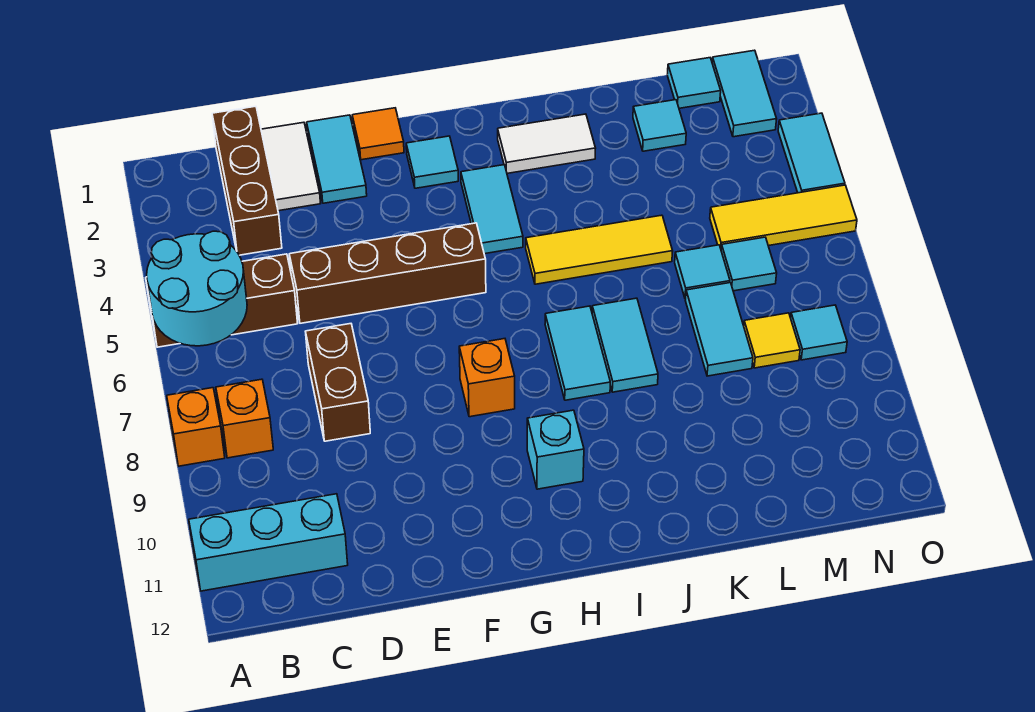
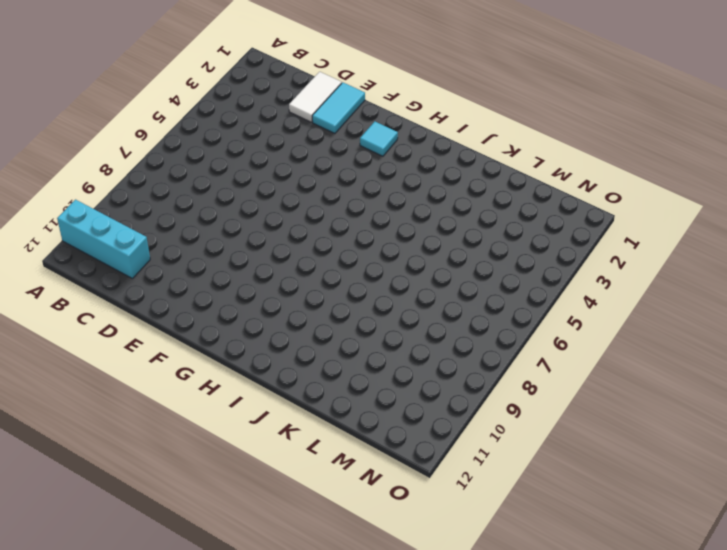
none -> brown 1x3 brick [146,254,298,347]
none -> orange 1x1 brick [167,388,225,466]
none -> orange 1x1 brick [216,379,273,458]

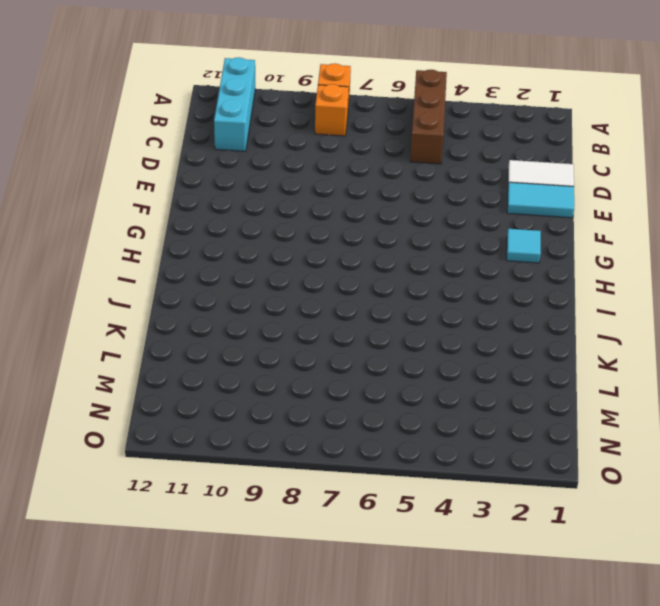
none -> brown 1x3 brick [212,106,282,255]
none -> brown 1x4 brick [289,223,486,323]
none -> brown 1x2 brick [305,324,370,441]

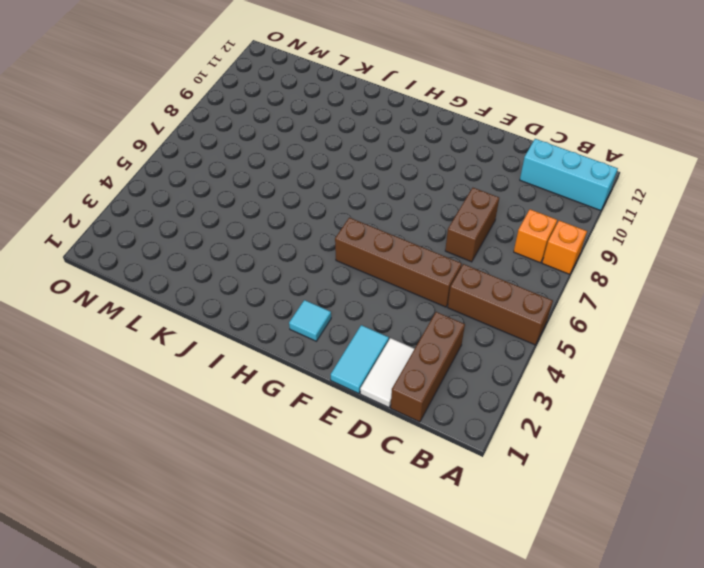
none -> orange 1x1 tile [352,108,404,160]
none -> orange 1x1 brick [459,339,515,417]
none -> cyan 1x2 tile [461,165,523,254]

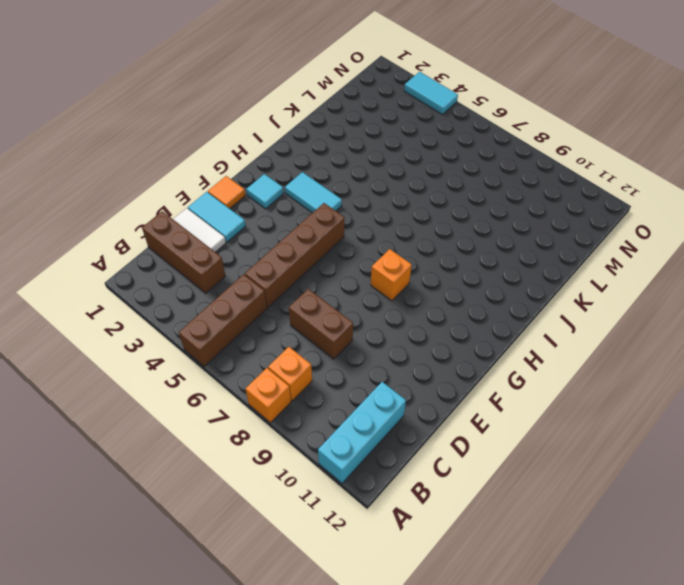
none -> cyan 1x1 brick [527,410,584,489]
none -> white 1x2 tile [498,114,596,173]
none -> yellow 1x3 tile [526,215,673,284]

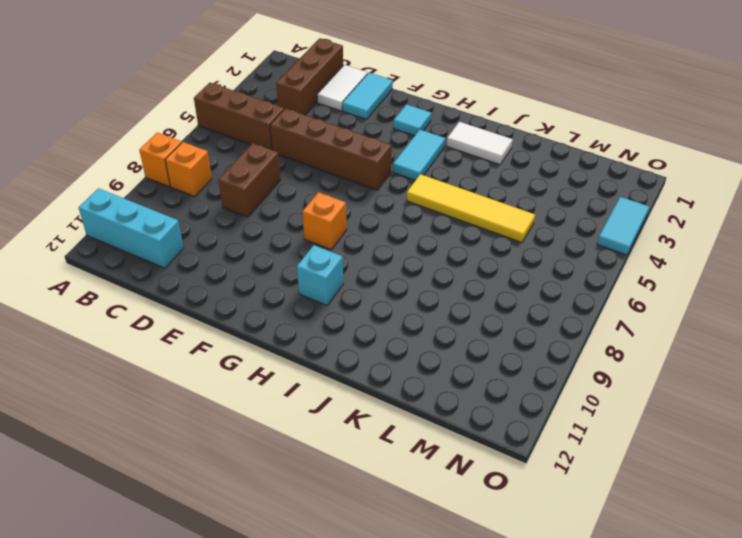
yellow 1x4 tile [407,174,535,242] -> yellow 1x3 tile [526,215,673,284]
none -> orange 1x1 tile [352,108,404,160]
none -> cyan 1x2 tile [545,306,610,400]
none -> cyan 1x2 tile [592,298,658,392]

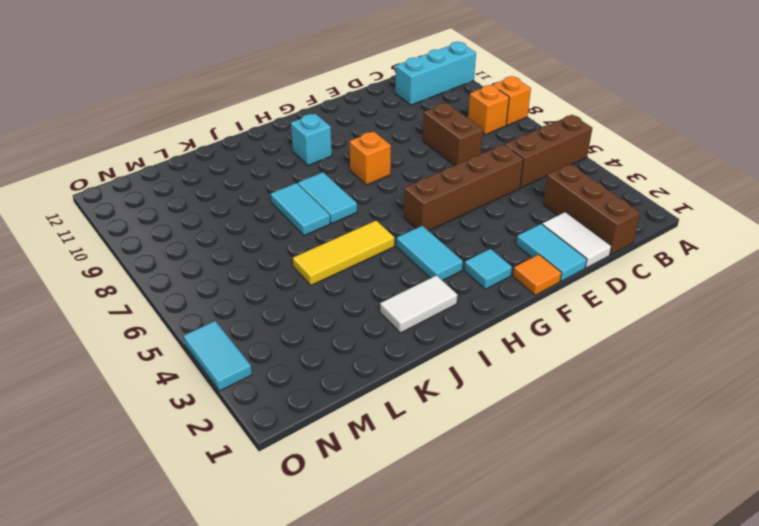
none -> cyan 1x1 tile [633,100,686,151]
none -> cyan 1x1 tile [675,245,730,299]
none -> cyan 1x2 tile [685,283,753,376]

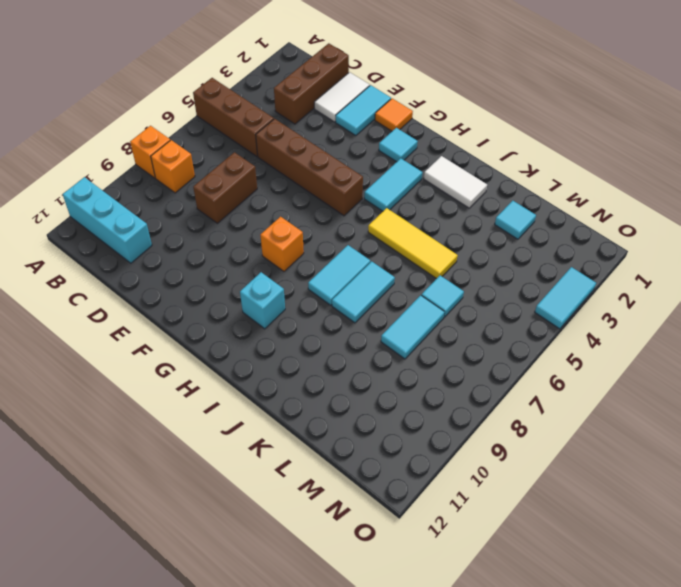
none -> cyan 1x1 tile [667,58,721,108]
none -> yellow 1x3 tile [710,185,857,248]
none -> cyan 1x1 tile [721,237,777,291]

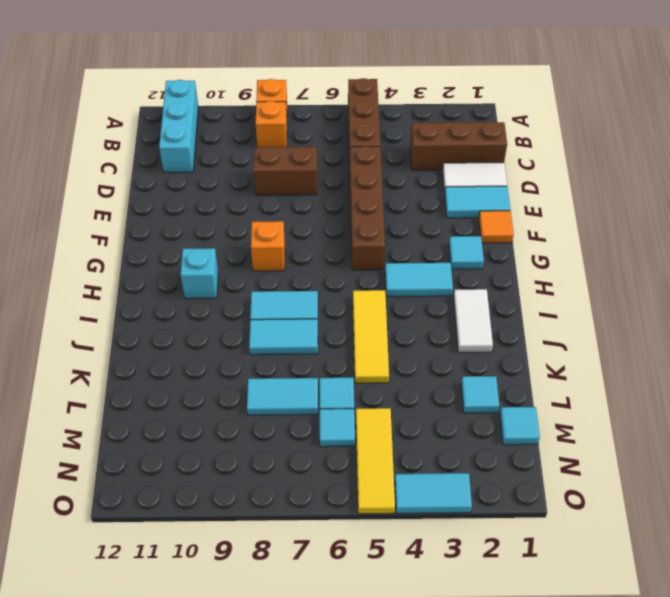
none -> yellow 1x1 tile [744,313,800,368]
none -> cyan 1x2 tile [712,50,777,137]
none -> cyan 1x1 tile [791,305,847,360]

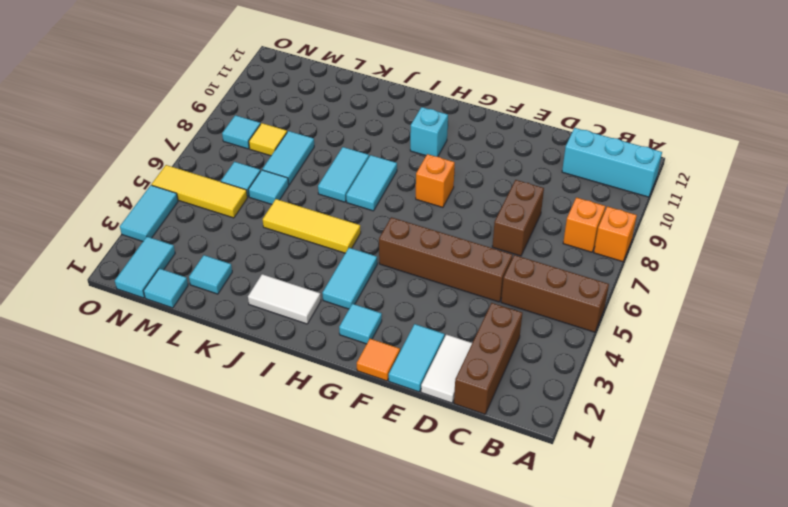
none -> cyan 2x2 round brick [147,231,247,346]

